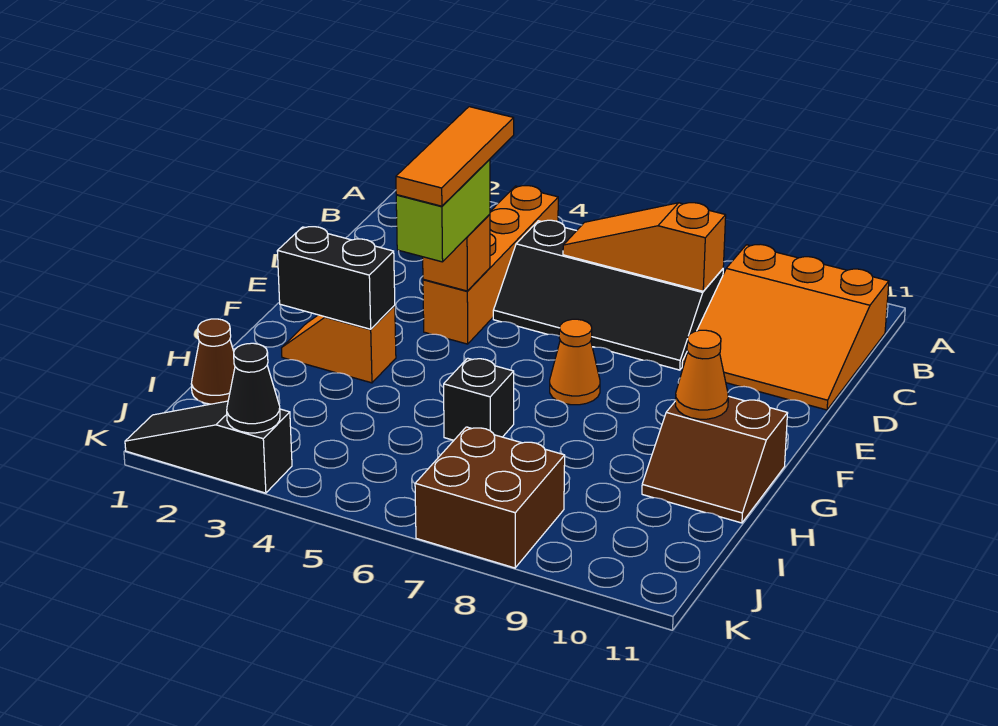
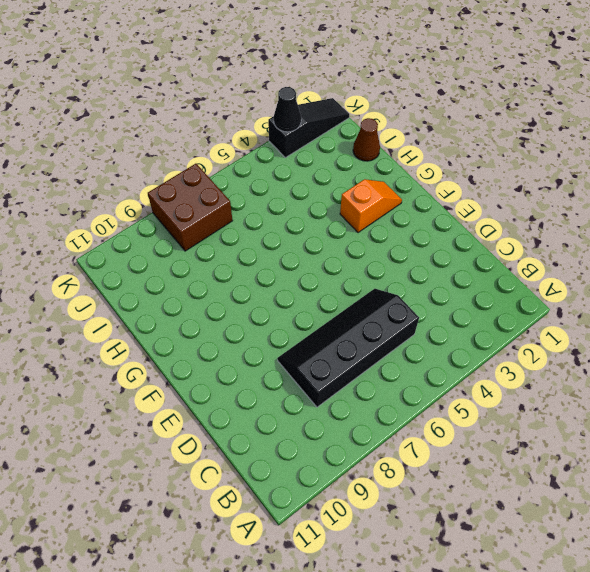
none -> orange 1x4 brick [423,186,558,344]
none -> orange 3x3 slope [682,244,889,410]
none -> orange 1x1 cone [550,319,600,405]

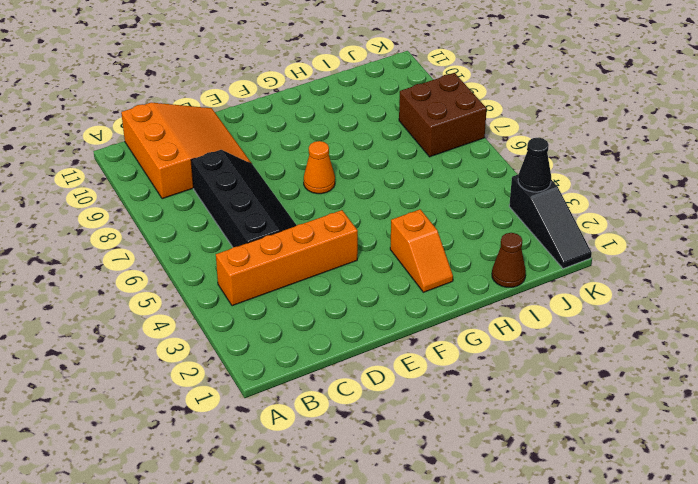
none -> brown 2x2 slope [642,396,788,523]
none -> black 1x1 brick [444,358,514,440]
none -> orange 1x3 slope [563,203,726,291]

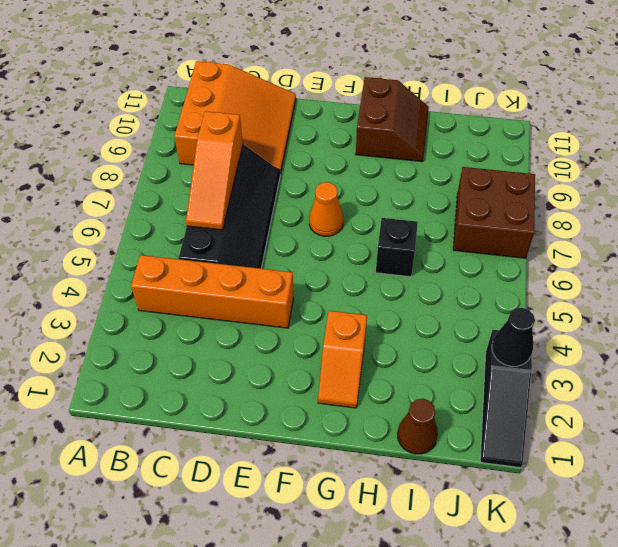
none -> orange 1x1 brick [423,214,490,291]
none -> black 1x2 brick [277,227,395,329]
none -> orange 1x1 cone [675,330,728,419]

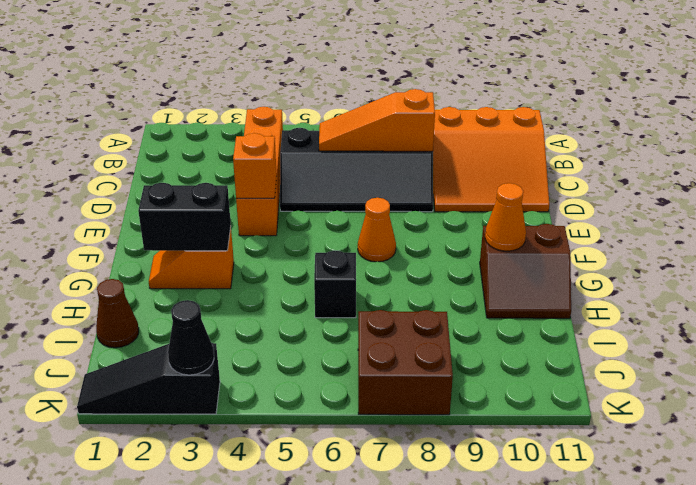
none -> lime 1x2 brick [396,159,490,262]
none -> orange 1x3 tile [396,107,514,206]

